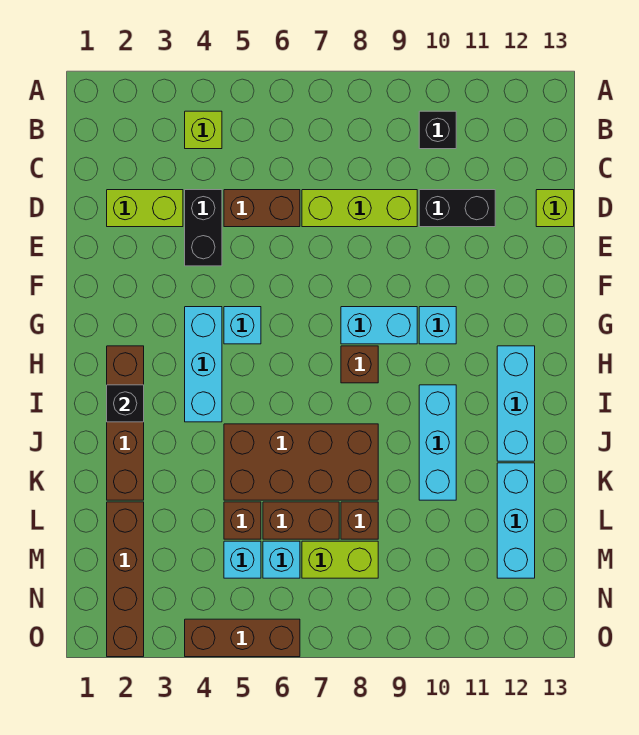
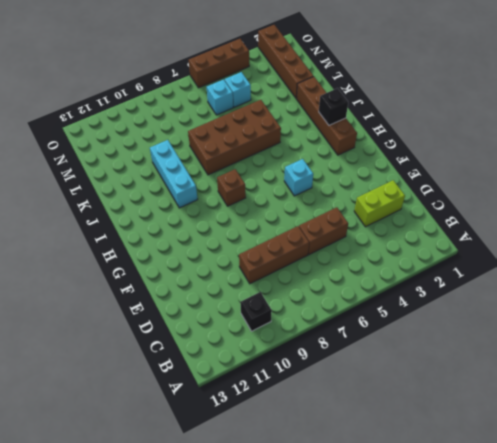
brown 1x3 brick [239,226,309,284] -> lime 1x3 brick [302,190,417,227]
none -> lime 1x1 brick [185,111,222,149]
none -> black 1x2 brick [185,190,222,266]
none -> black 1x2 brick [419,190,495,227]

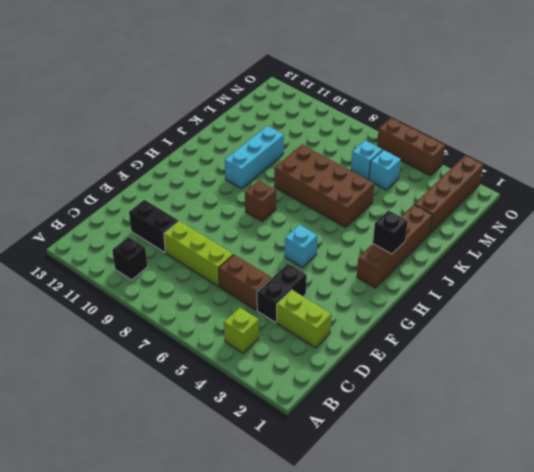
none -> lime 1x1 brick [536,190,574,227]
none -> cyan 1x3 brick [185,307,222,422]
none -> cyan 1x2 brick [341,307,417,344]

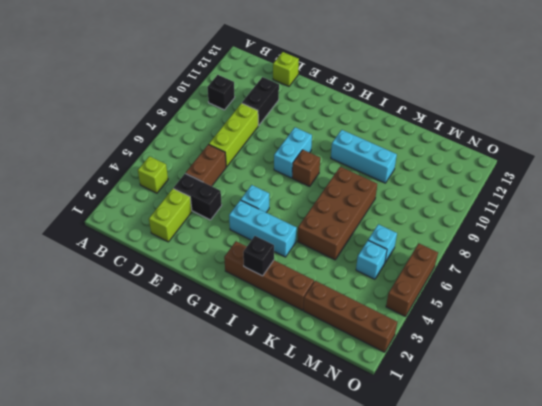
none -> cyan 1x1 brick [419,307,456,344]
none -> cyan 1x3 brick [497,346,535,461]
none -> cyan 1x3 brick [497,463,535,578]

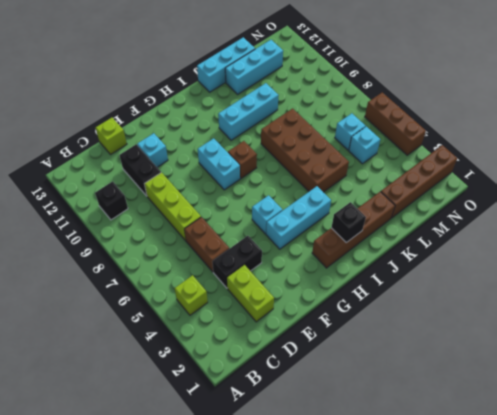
cyan 1x1 brick [137,133,168,167] -> cyan 1x1 brick moved to [419,307,456,344]
cyan 1x3 brick [197,37,255,92] -> cyan 1x3 brick moved to [497,346,535,461]
none -> brown 1x1 brick [224,502,261,539]
none -> brown 1x2 brick [263,502,339,539]
none -> brown 1x1 brick [341,502,378,539]

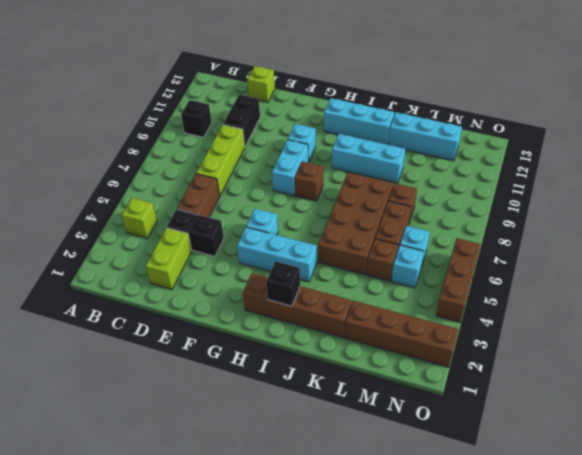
none -> lime 1x2 brick [302,541,378,578]

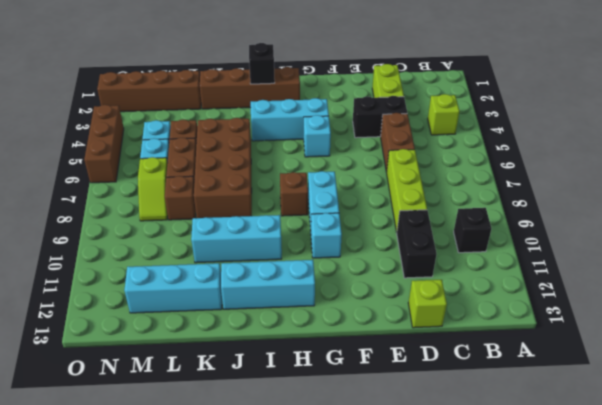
lime 1x2 slope [138,157,168,221] -> lime 1x2 brick [302,541,378,578]

